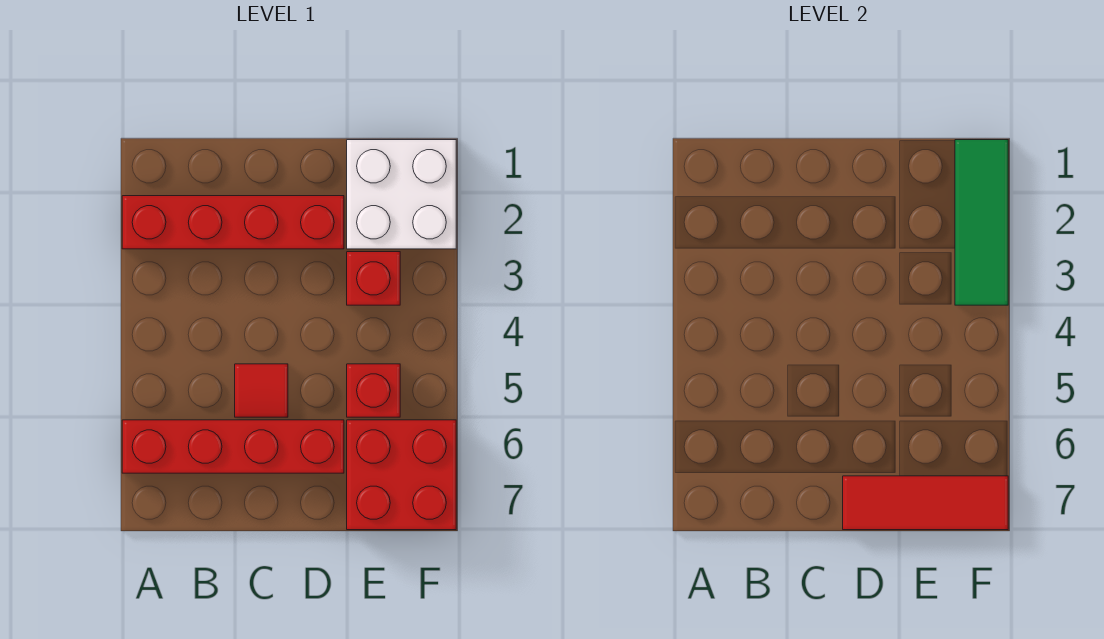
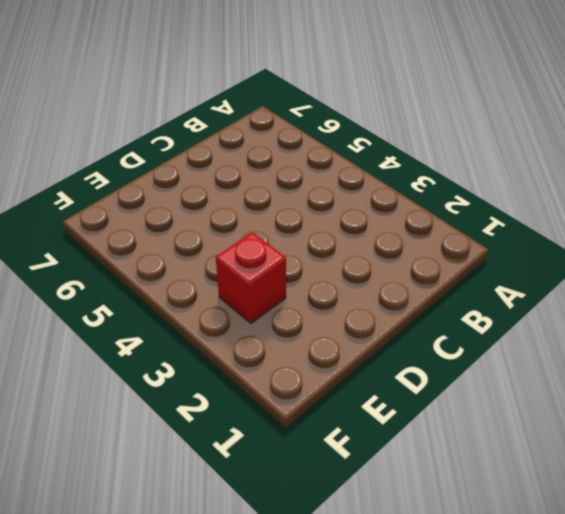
none -> red 1x4 brick [122,196,344,249]
none -> red 1x4 brick [122,420,344,473]

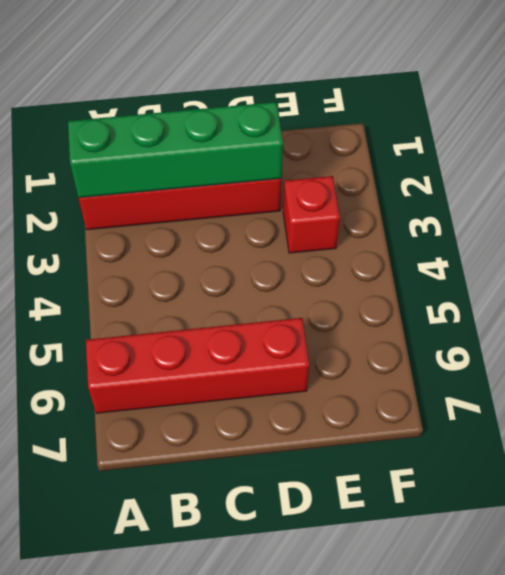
green 1x4 brick [68,102,283,198] -> none
none -> red 1x1 tile [235,364,288,417]
none -> white 2x2 brick [347,140,456,249]

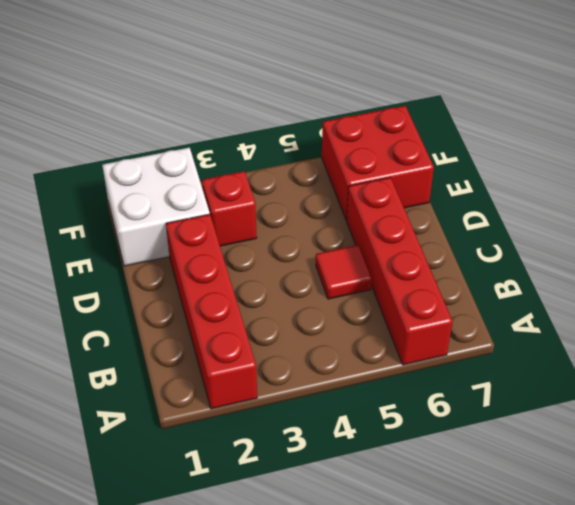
none -> red 1x1 brick [347,364,400,417]
none -> red 1x3 tile [843,476,1008,530]

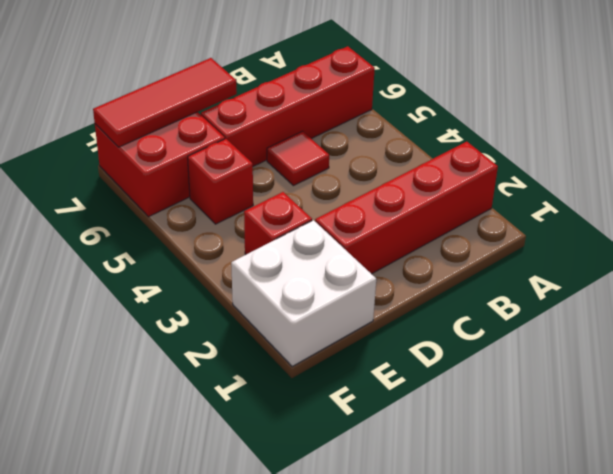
none -> green 1x3 tile [955,140,1008,305]

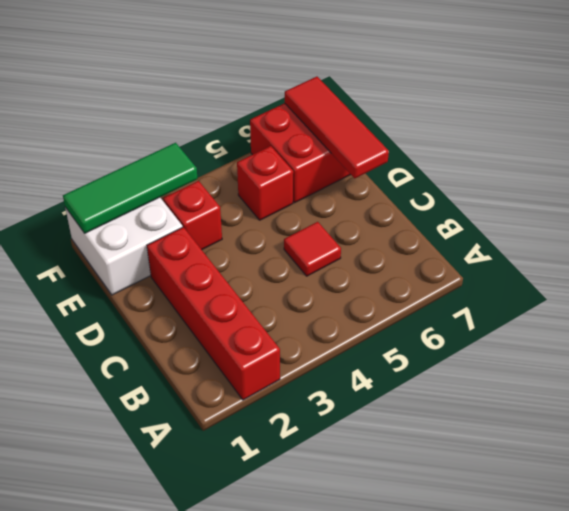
none -> red 1x4 brick [122,420,344,473]

